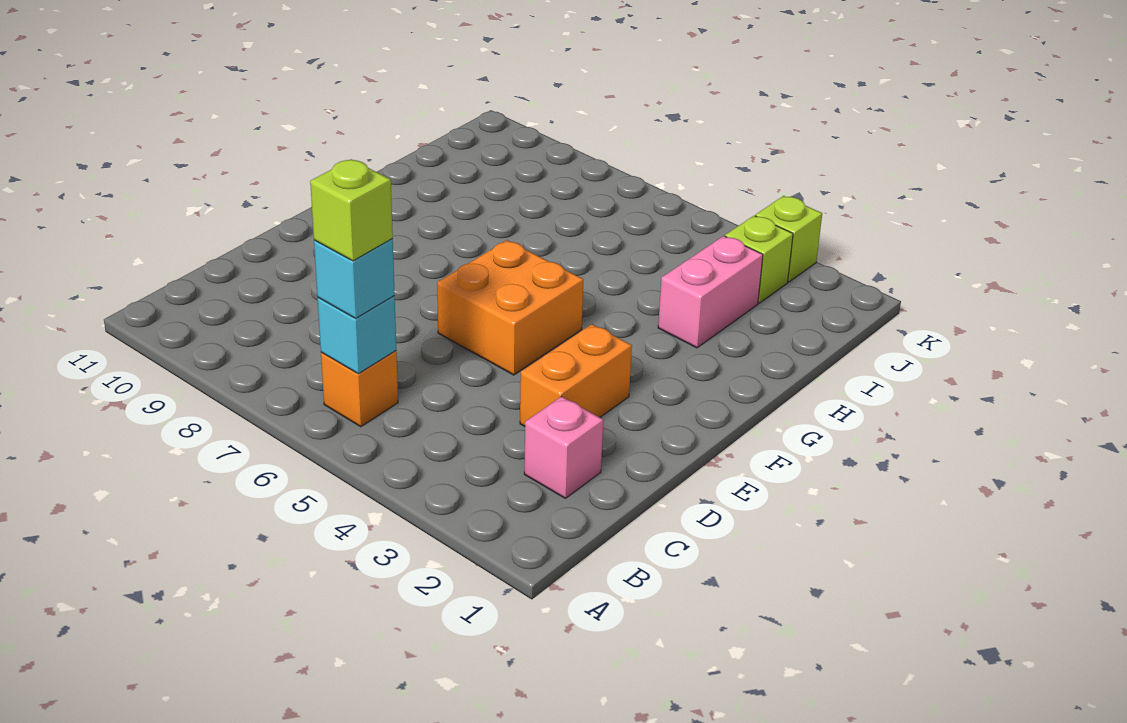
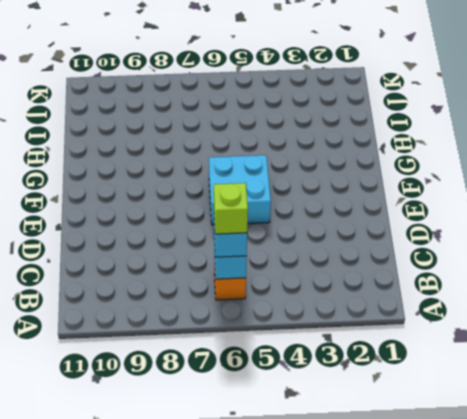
cyan 2x2 brick [209,155,271,225] -> orange 2x2 brick [437,240,583,375]
none -> pink 1x1 brick [524,396,603,498]
none -> orange 1x2 brick [520,324,632,426]

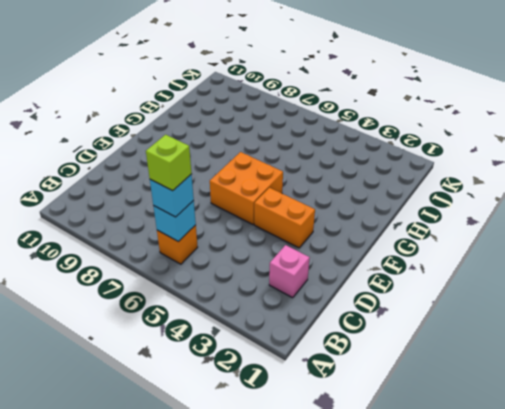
orange 1x2 brick [254,188,315,248] -> orange 1x2 brick turned to [520,324,632,426]
none -> pink 1x2 brick [658,236,763,348]
none -> lime 1x1 brick [725,216,793,303]

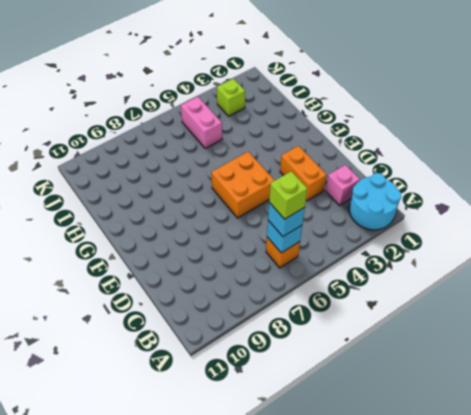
cyan 2x2 round brick [349,173,401,230] -> none
pink 1x2 brick [181,97,222,148] -> pink 1x2 brick moved to [658,236,763,348]
none -> lime 1x1 brick [755,196,822,282]

